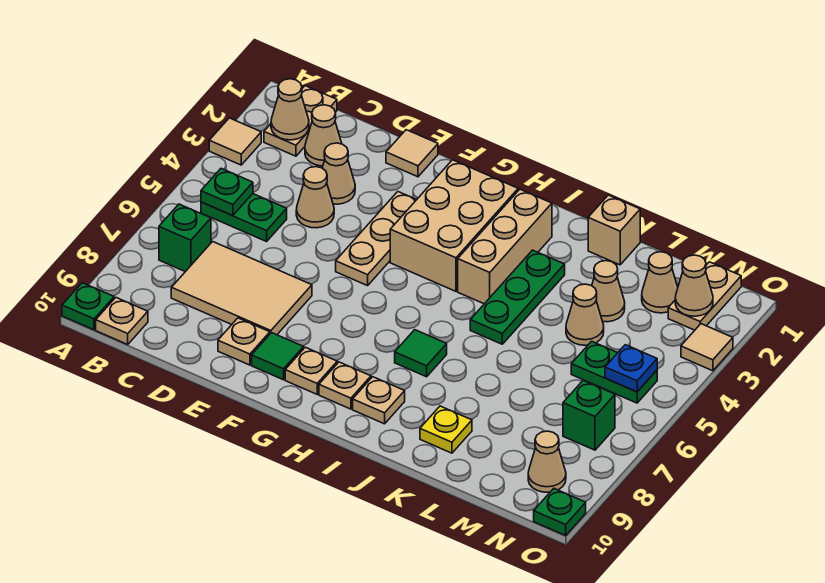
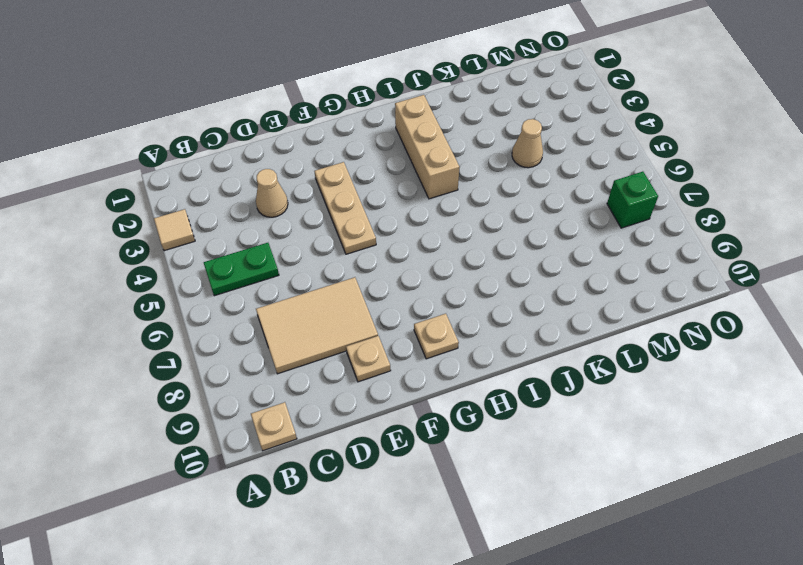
none -> green 1x1 plate [62,283,114,330]
none -> tan 1x2 plate [264,86,337,156]
none -> green 1x1 brick [159,204,211,272]
none -> tan 1x1 cone [305,105,342,166]

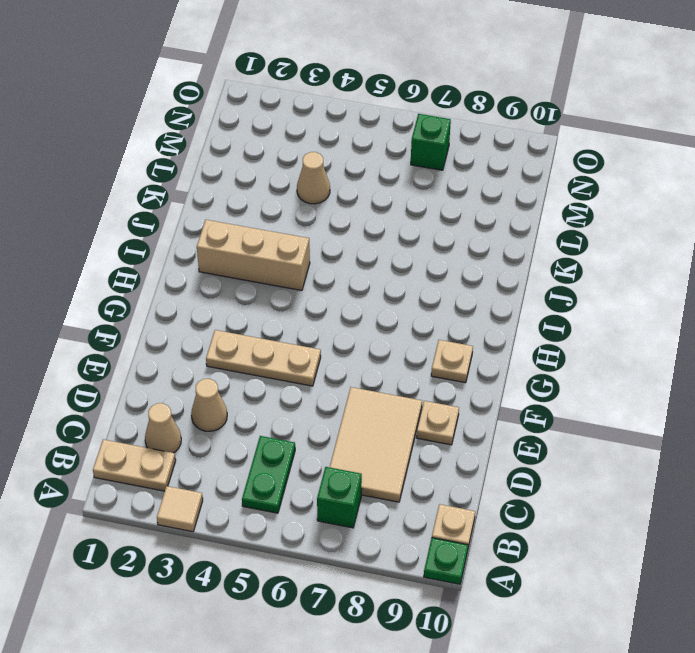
none -> tan 1x1 cone [296,167,334,228]
none -> tan 1x1 tile [386,130,438,177]
none -> green 1x1 tile [252,333,304,380]
none -> tan 2x3 brick [390,160,518,291]

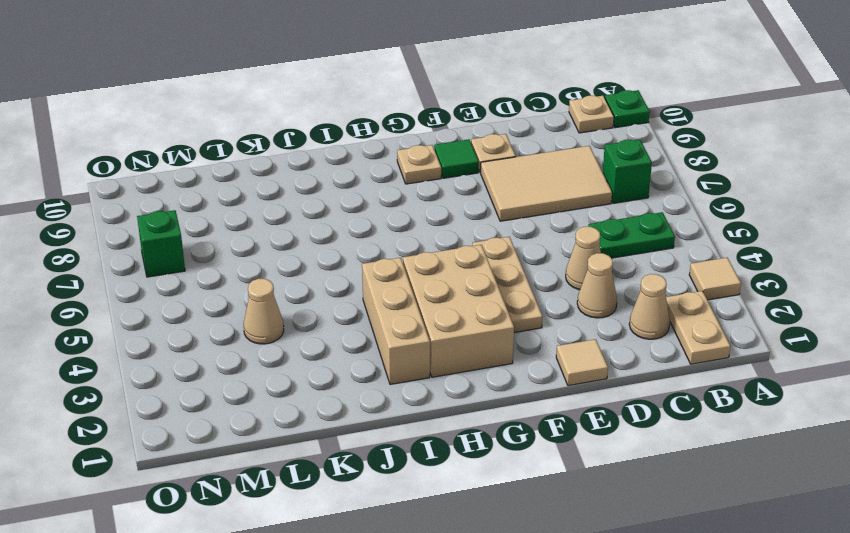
none -> tan 1x1 plate [319,362,371,409]
none -> green 1x1 tile [395,330,447,377]
none -> tan 1x1 plate [353,377,405,424]
none -> green 1x3 plate [470,250,565,344]

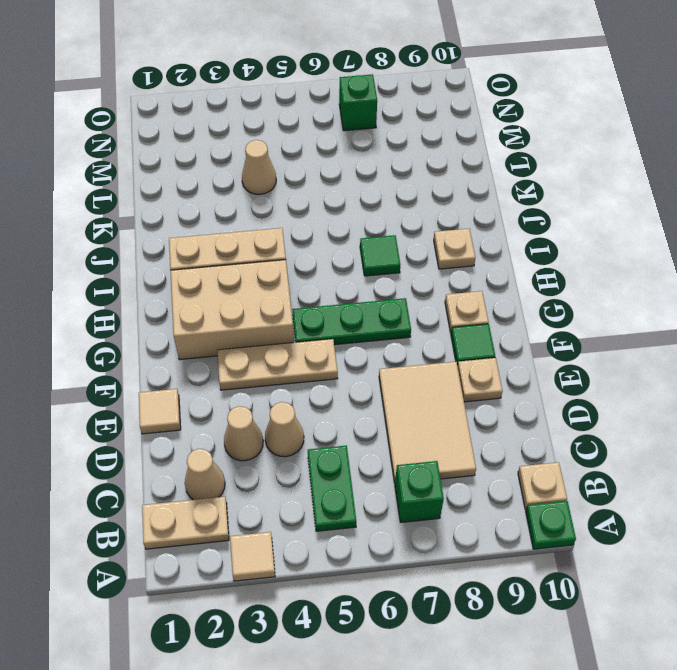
green 1x3 plate [292,298,411,345] -> green 1x3 plate moved to [470,250,565,344]
none -> tan 1x1 plate [319,362,371,409]
none -> tan 1x1 brick [588,195,640,265]
none -> yellow 1x1 plate [420,406,472,453]
none -> tan 1x1 cone [592,261,625,322]

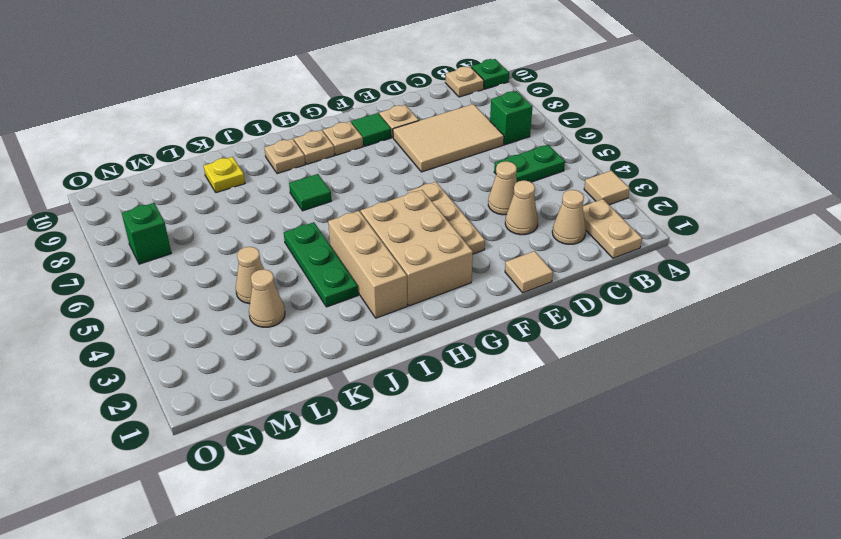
none -> tan 1x1 brick [588,195,640,265]
none -> tan 1x1 cone [642,252,678,313]
none -> green 1x2 plate [571,341,657,403]
none -> tan 1x2 plate [668,262,741,330]

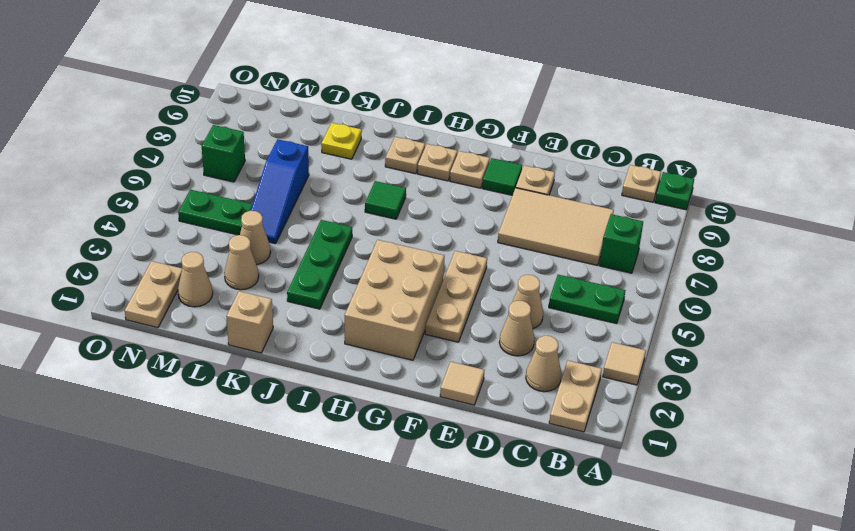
blue 1x3 slope [251,139,309,244] -> none
none -> tan 1x3 brick [458,189,552,304]
none -> tan 1x1 cone [528,431,566,492]
none -> tan 1x1 tile [681,324,733,371]
none -> green 1x1 plate [534,489,586,535]

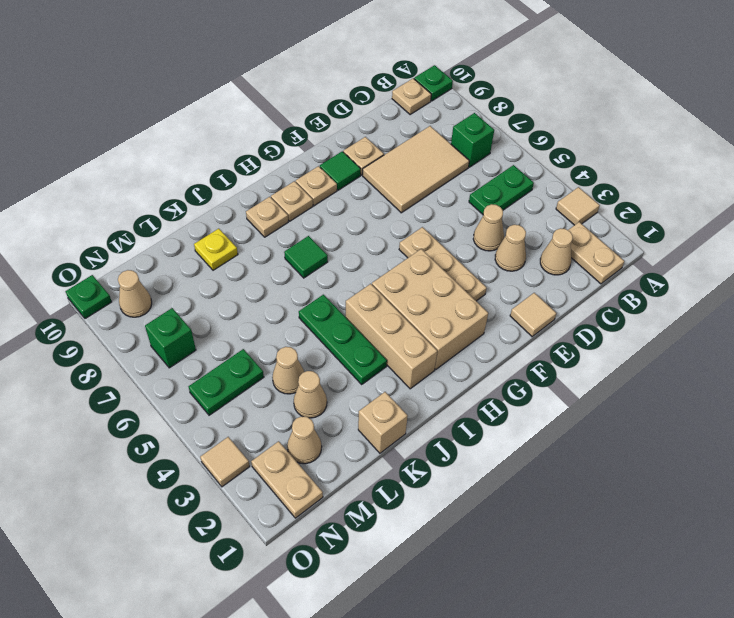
none -> tan 1x1 cone [271,79,309,140]
none -> green 1x1 plate [201,169,253,216]
none -> tan 1x1 cone [675,255,713,316]
none -> blue 1x1 plate [605,345,657,392]

